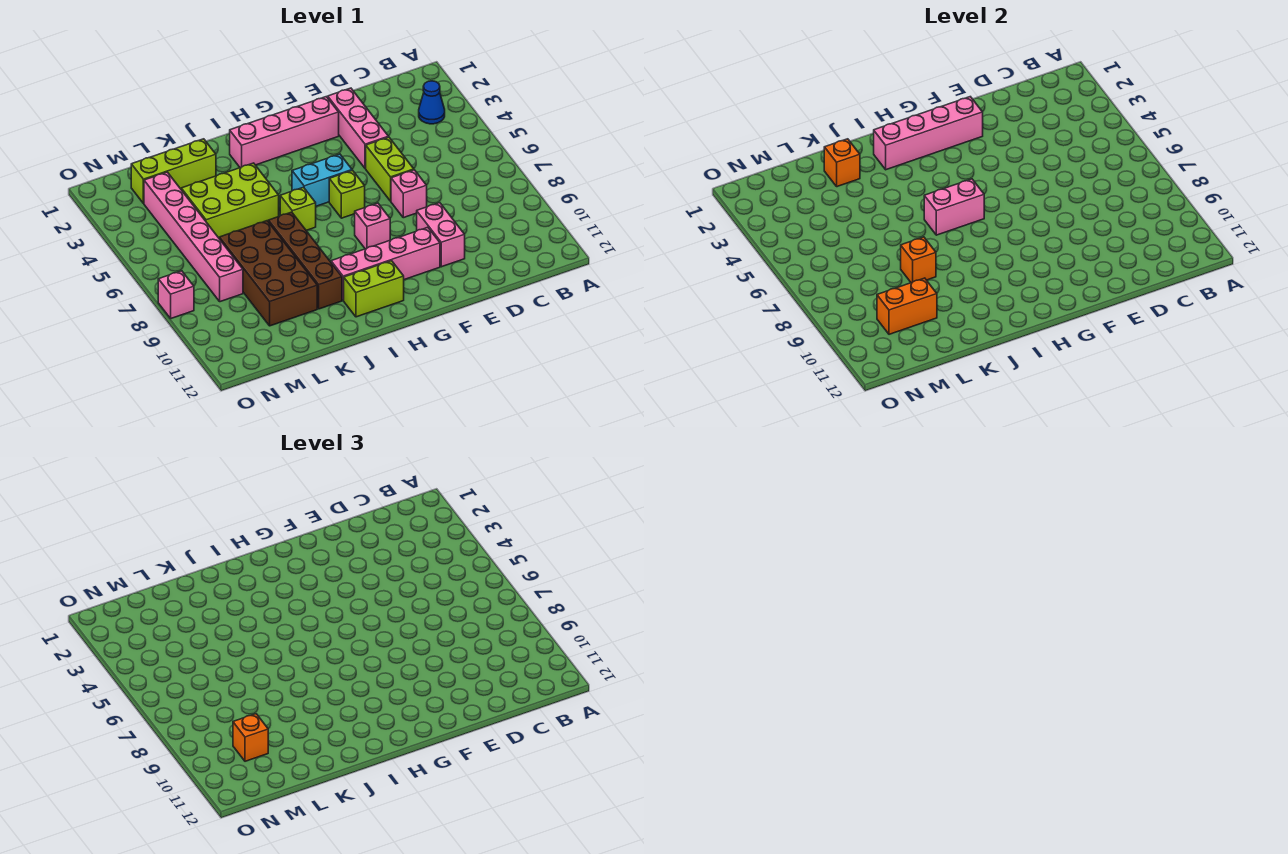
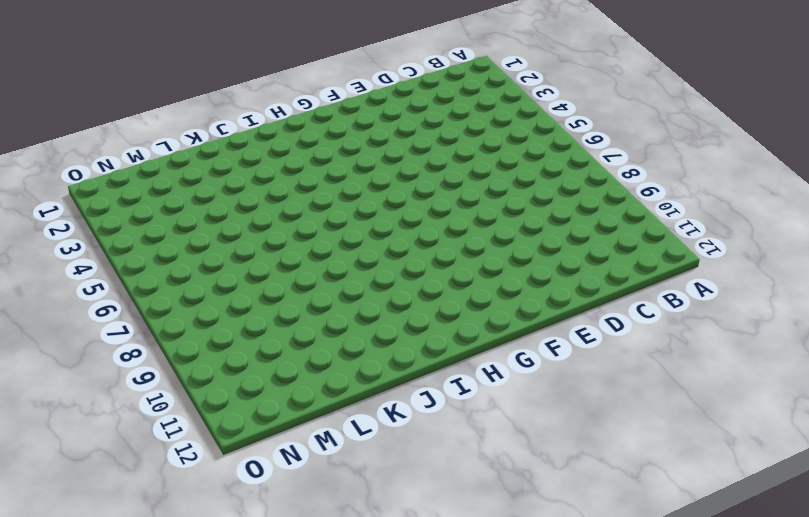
none -> blue 1x1 cone [419,81,445,124]
none -> pink 1x3 brick [328,88,389,169]
none -> lime 1x2 brick [366,137,414,201]

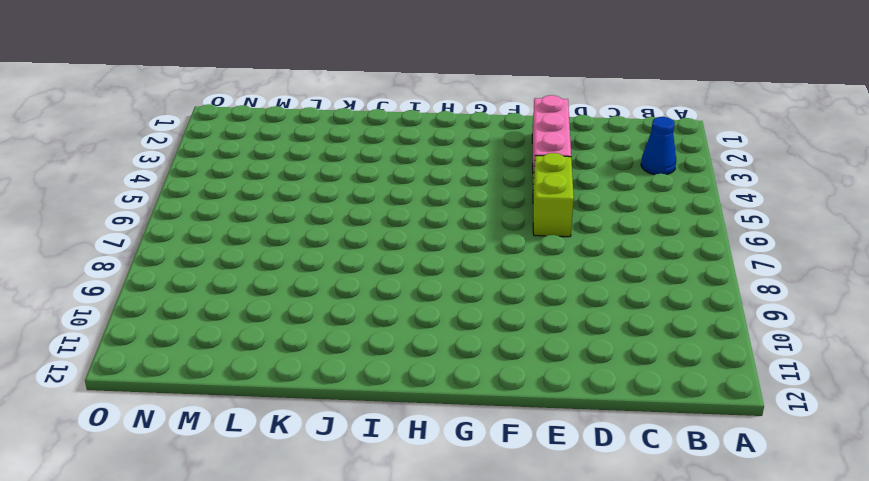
none -> pink 1x1 brick [391,170,427,218]
none -> pink 1x2 brick [417,203,465,267]
none -> pink 1x4 brick [230,97,339,168]

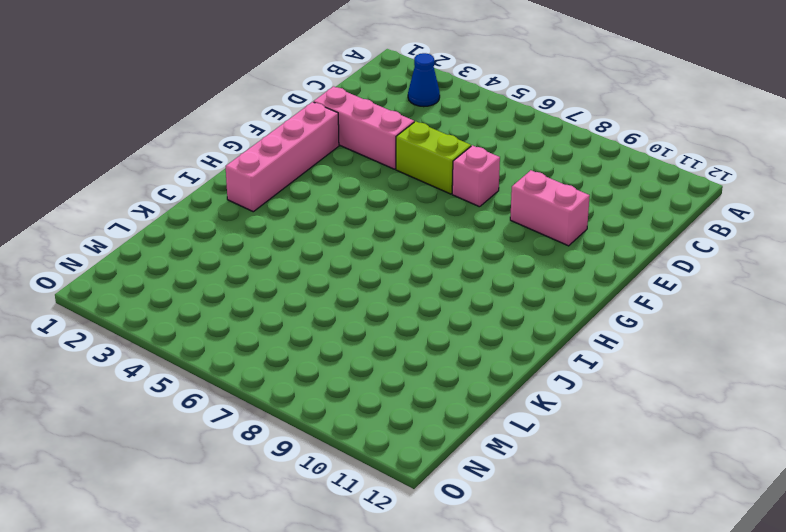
none -> pink 1x4 brick [331,227,440,301]
none -> cyan 1x2 brick [292,154,352,206]
none -> lime 1x1 brick [329,170,365,218]

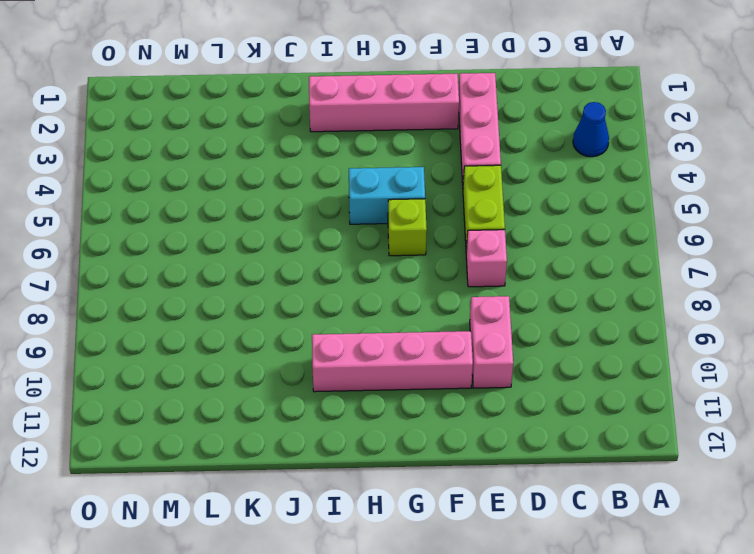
none -> pink 1x1 brick [355,203,390,249]
none -> lime 1x2 brick [344,261,404,317]
none -> lime 1x1 brick [280,187,316,230]

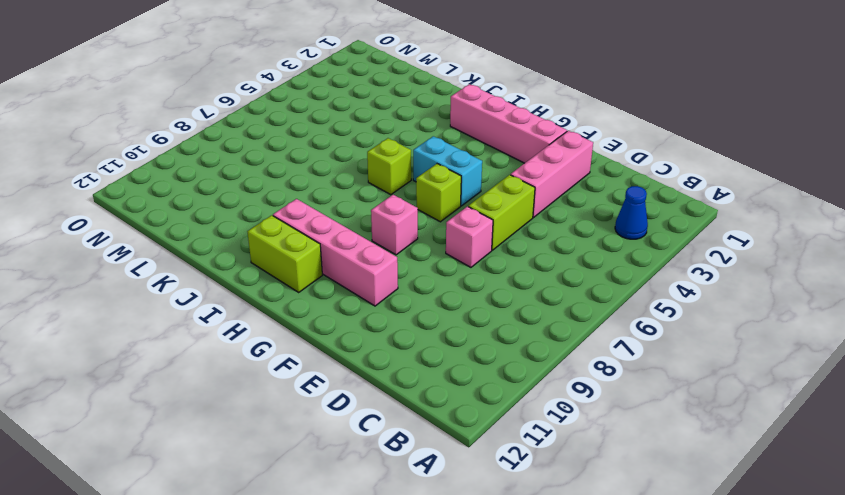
none -> pink 1x2 brick [417,203,465,267]
none -> lime 2x3 brick [181,163,279,238]
none -> brown 1x4 brick [268,212,342,309]

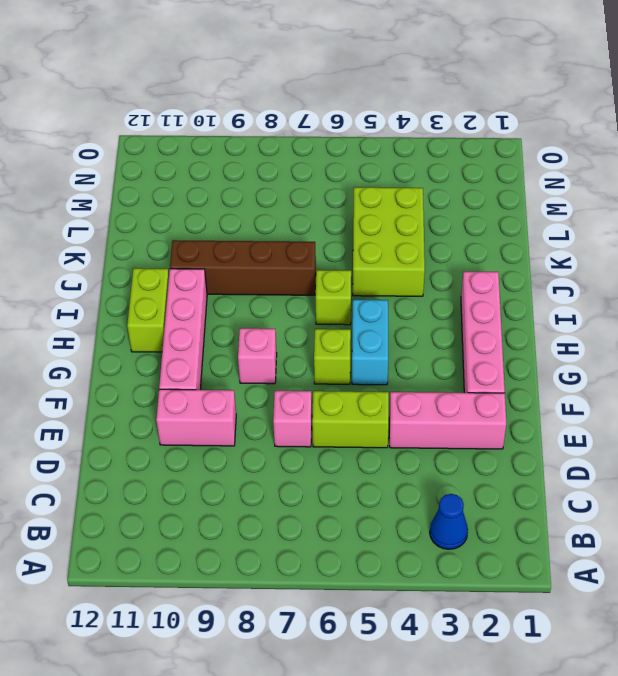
none -> lime 1x3 brick [131,139,216,204]
none -> brown 2x4 brick [219,221,317,326]
none -> pink 1x6 brick [144,172,243,302]

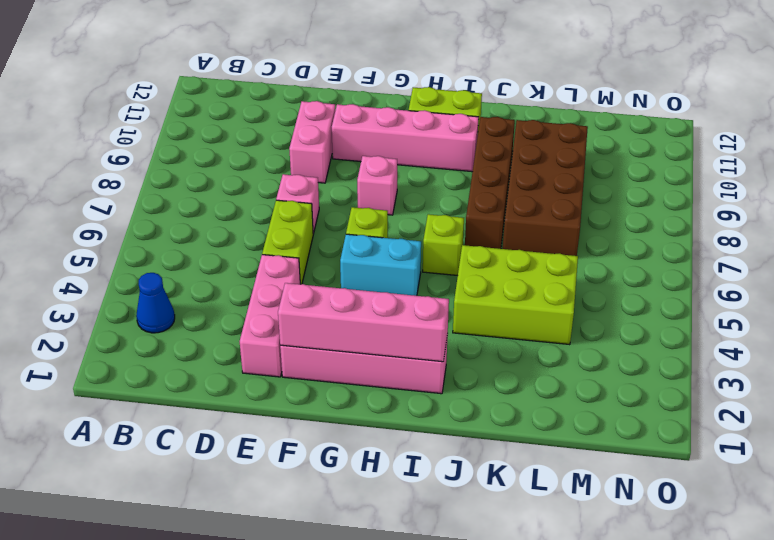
none -> lime 1x3 brick [131,139,216,204]
none -> pink 1x6 brick [144,172,243,302]
none -> pink 1x1 brick [158,271,194,318]

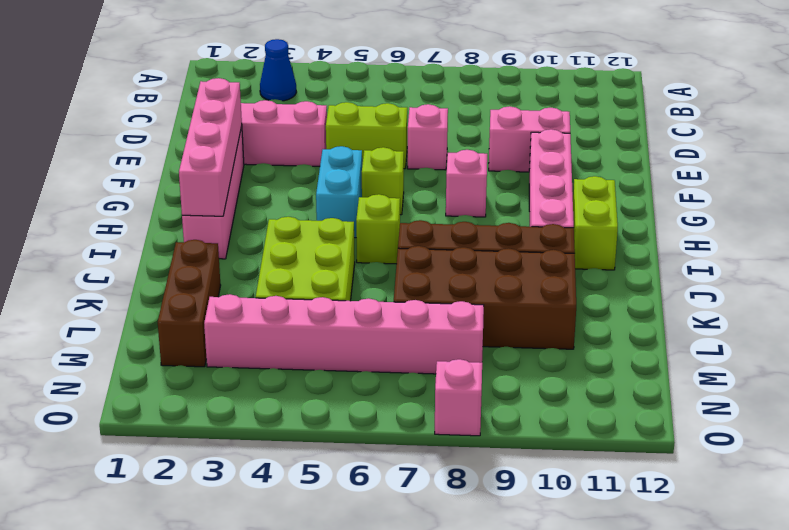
brown 1x3 brick [158,240,221,367] -> lime 1x3 brick [131,139,216,204]
none -> pink 1x2 brick [924,179,984,235]
none -> orange 1x1 brick [824,139,860,187]
none -> orange 1x1 brick [901,237,936,283]

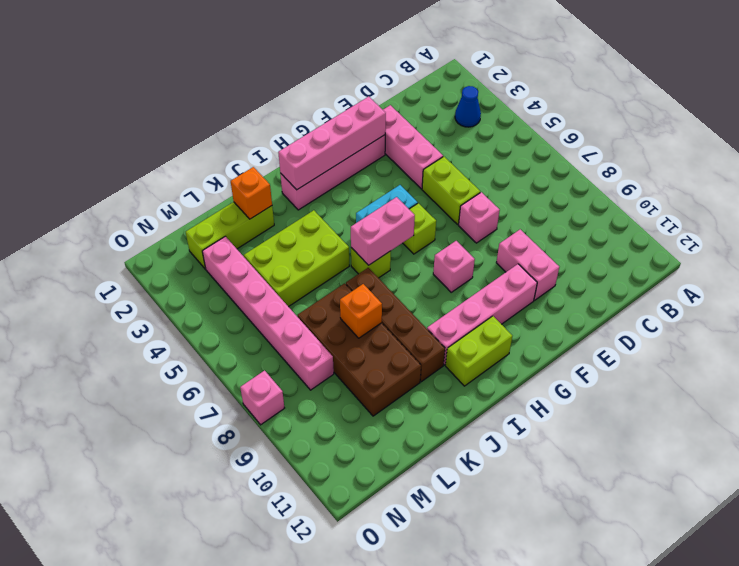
none -> orange 1x2 brick [877,278,937,334]
none -> orange 1x1 brick [233,714,268,761]

